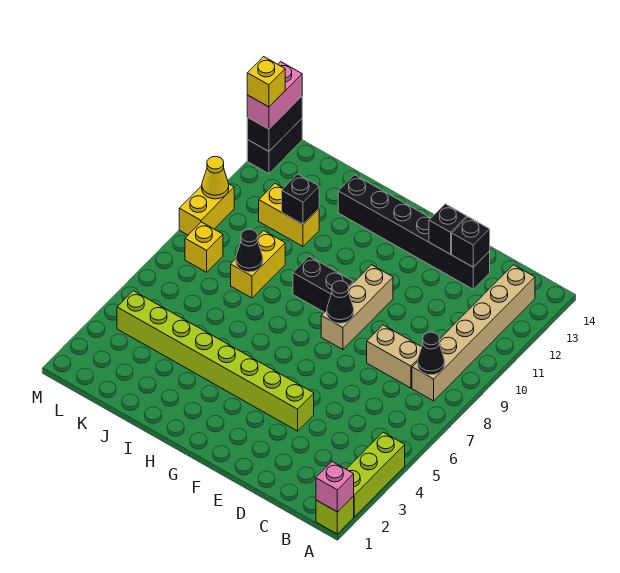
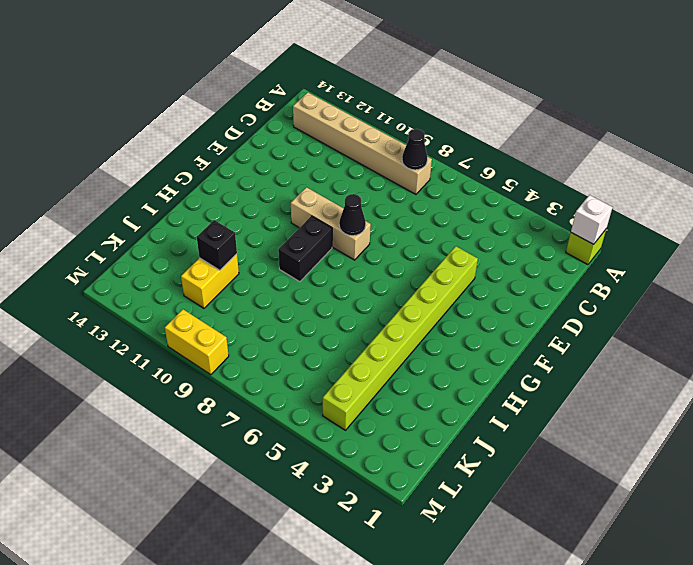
white 1x1 brick [571,195,612,244] -> pink 1x1 brick [316,462,354,512]
none -> lime 1x3 brick [346,432,405,517]
none -> tan 1x2 brick [367,325,422,388]
none -> black 1x6 brick [338,175,490,289]

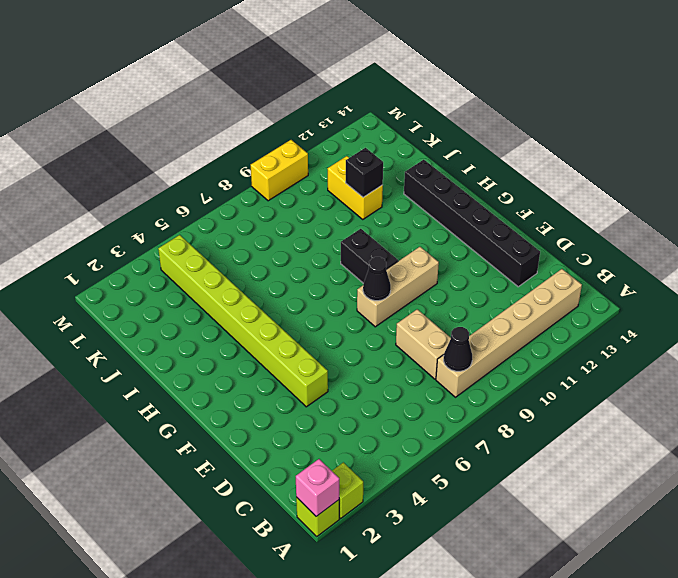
lime 1x1 brick [332,462,363,518] -> lime 1x3 brick [346,432,405,517]
none -> yellow 1x2 brick [231,231,285,298]
none -> yellow 1x1 brick [185,222,223,272]
none -> black 1x2 brick [247,119,302,174]

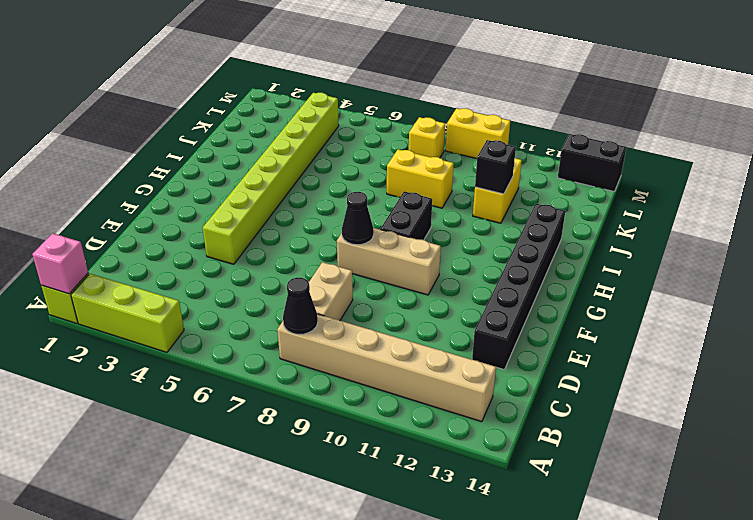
none -> black 1x1 brick [452,217,490,267]
none -> black 1x1 brick [429,204,467,254]
none -> black 1x1 cone [236,229,263,272]

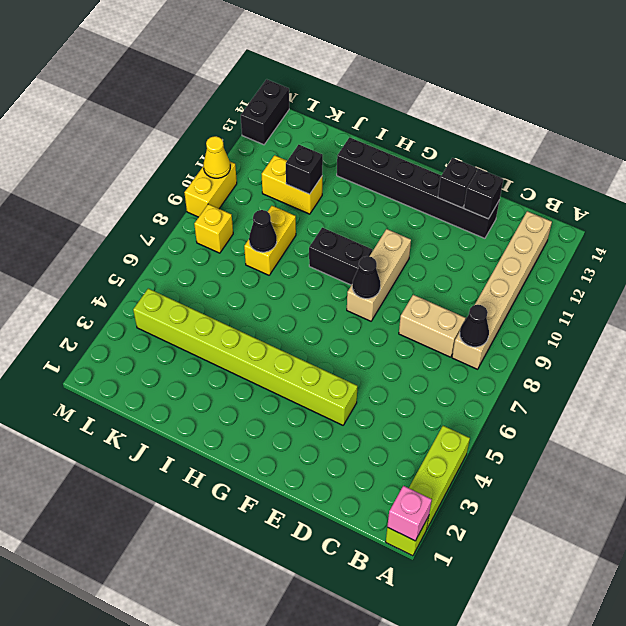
none -> black 1x2 brick [247,96,302,151]
none -> pink 1x2 brick [247,62,302,129]
none -> yellow 1x1 brick [247,57,285,107]

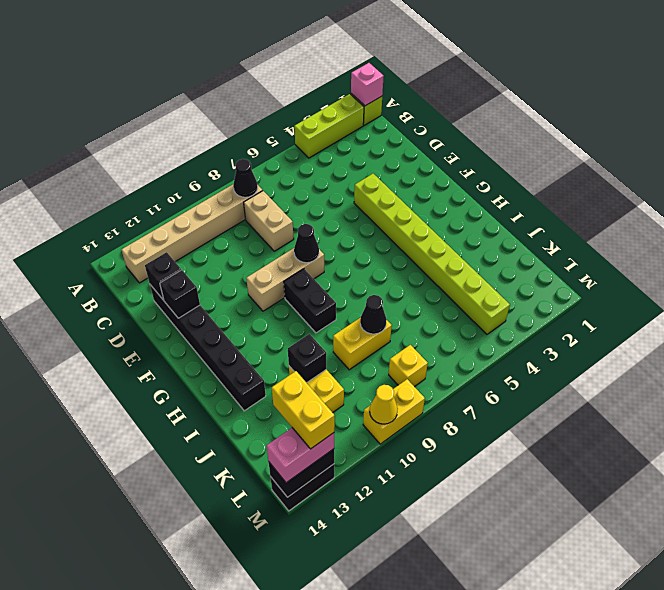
yellow 1x2 brick [272,371,335,449] -> yellow 1x1 brick [247,57,285,107]

